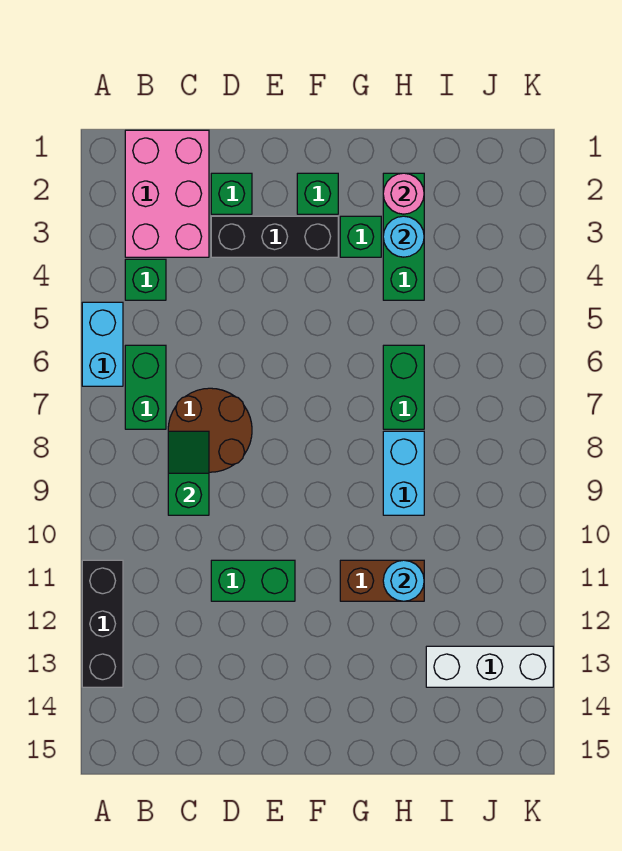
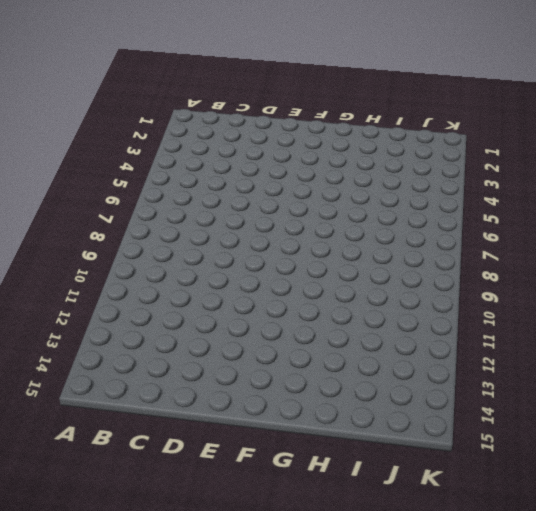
none -> cyan 1x2 brick [82,302,123,386]
none -> black 1x3 brick [82,560,123,687]
none -> pink 2x3 brick [125,130,209,257]

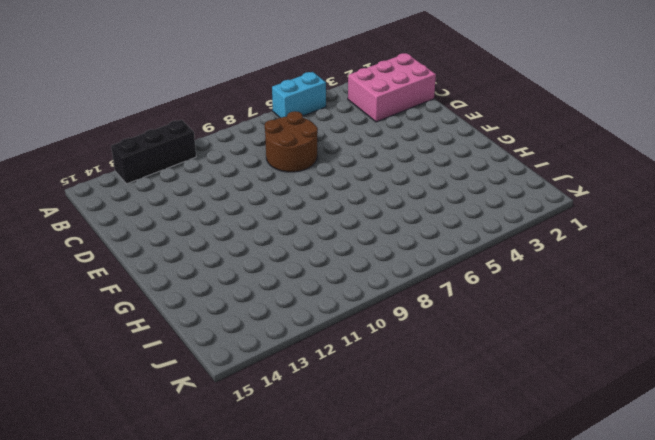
none -> green 1x1 brick [125,259,166,300]
none -> green 1x2 brick [125,345,166,429]
none -> green 1x1 brick [211,173,252,214]

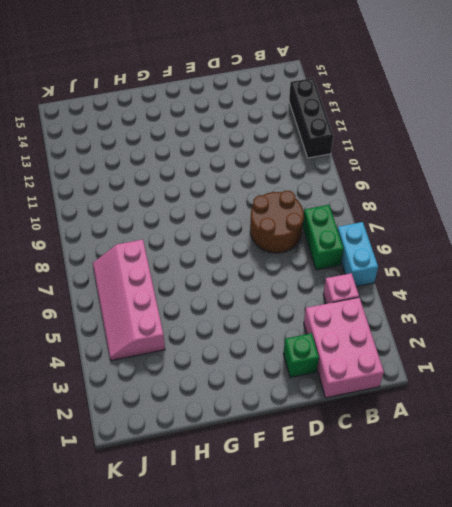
pink 1x1 brick [323,273,359,304] -> green 1x1 brick [125,259,166,300]
pink 2x4 slope [93,240,165,361] -> none
none -> black 1x3 brick [211,216,338,257]
none -> green 1x2 brick [211,560,295,601]
none -> green 1x1 brick [297,173,338,214]

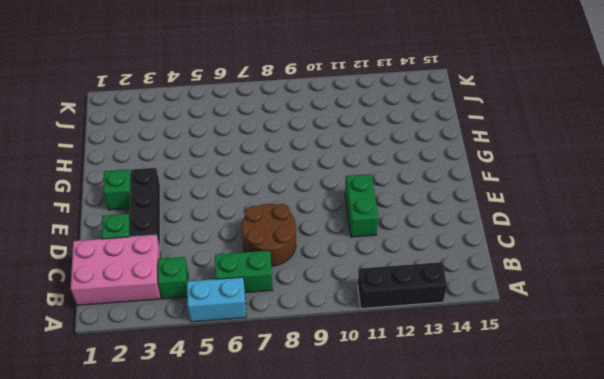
none -> green 1x1 brick [340,216,381,257]
none -> brown 1x2 brick [340,560,424,601]
none -> green 1x3 brick [383,173,424,300]

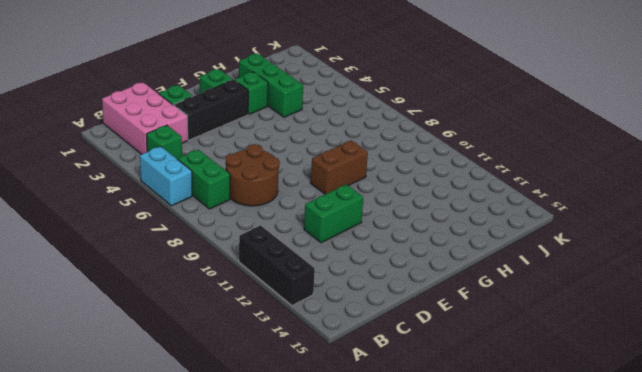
brown 1x2 brick [311,140,368,194] -> brown 1x2 brick moved to [340,560,424,601]
none -> green 1x2 brick [383,345,424,429]
none -> cyan 1x2 brick [383,431,424,515]
none -> white 1x3 brick [426,646,553,687]

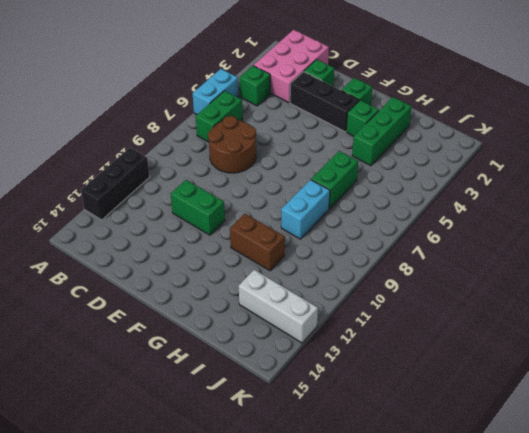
none -> green 1x2 slope [168,431,209,515]
none -> pink 1x1 round brick [383,173,424,214]
none -> cyan 1x1 round brick [383,216,424,257]

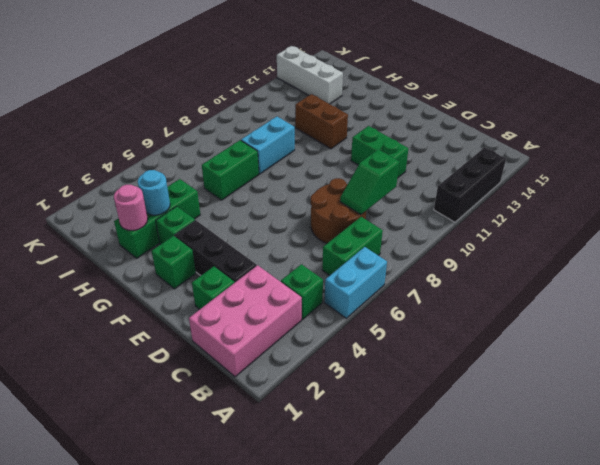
none -> cyan 1x1 round brick [383,560,424,601]

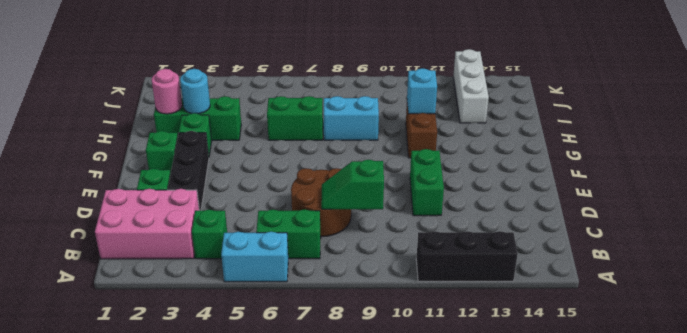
cyan 1x1 brick [407,68,437,114] -> cyan 1x1 round brick [383,560,424,601]

